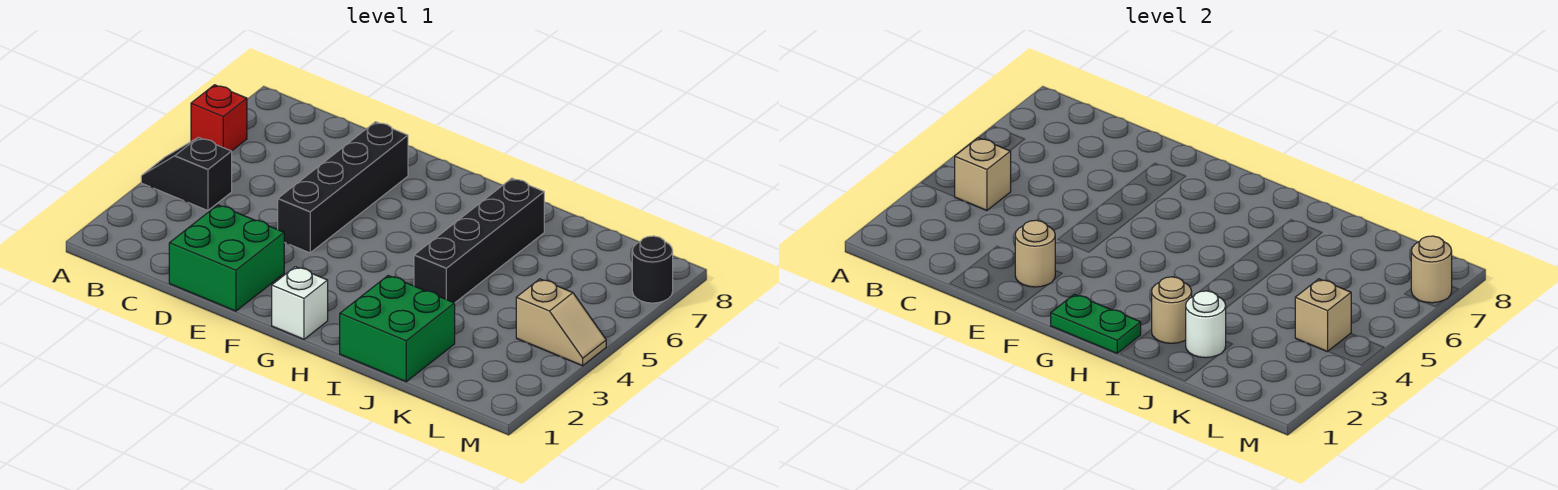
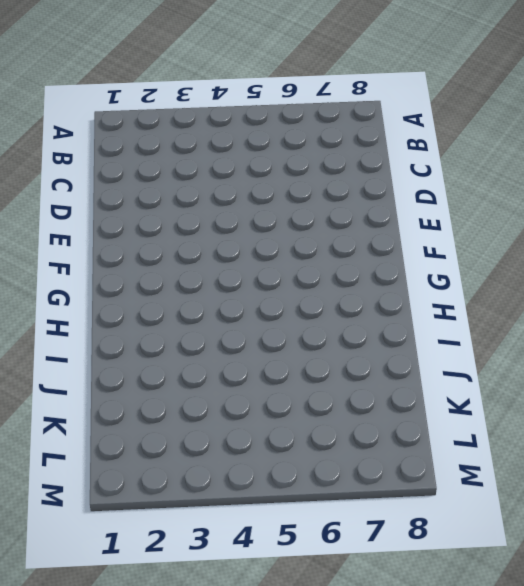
none -> black 1x2 slope [141,137,232,211]
none -> red 1x1 brick [191,85,247,151]
none -> green 2x2 brick [169,205,284,311]

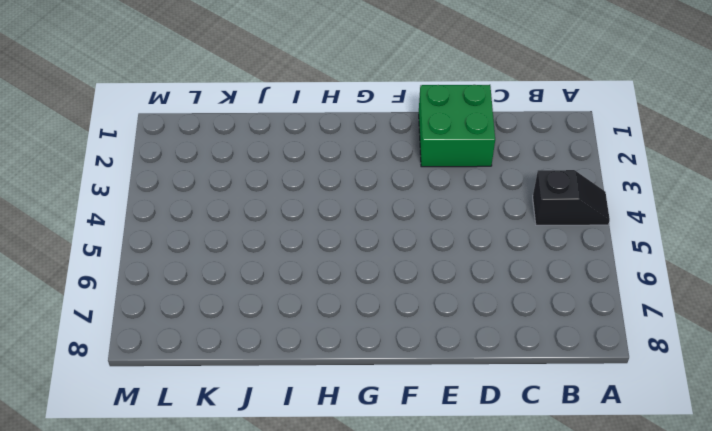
none -> red 1x1 brick [191,85,247,151]
none -> black 1x4 brick [278,122,408,253]
none -> white 1x1 brick [272,267,328,339]

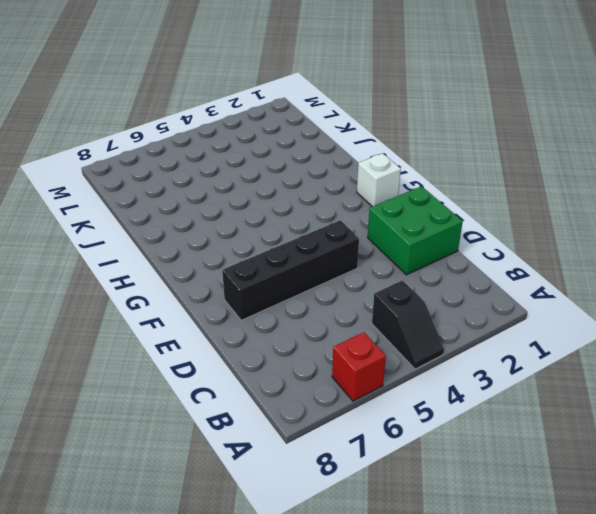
none -> green 2x2 brick [340,276,455,382]
none -> black 1x4 brick [414,178,544,303]
none -> tan 1x2 slope [516,279,606,366]

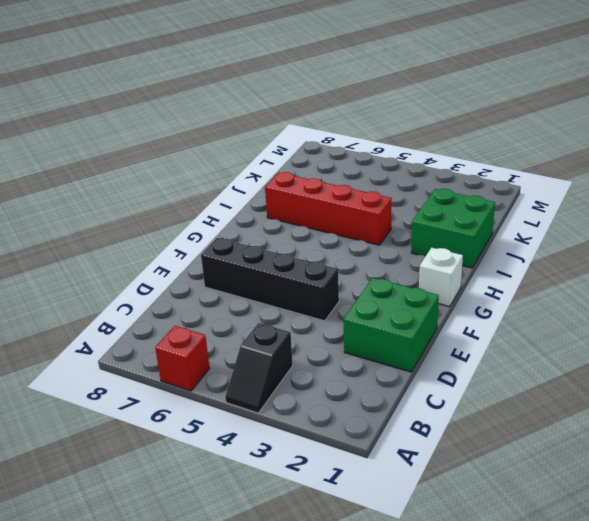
red 1x4 brick [265,172,392,245] -> black 1x4 brick [414,178,544,303]
none -> tan 1x2 slope [516,279,606,366]
none -> black 1x1 round brick [632,236,673,303]
none -> tan 1x1 brick [954,138,1011,211]

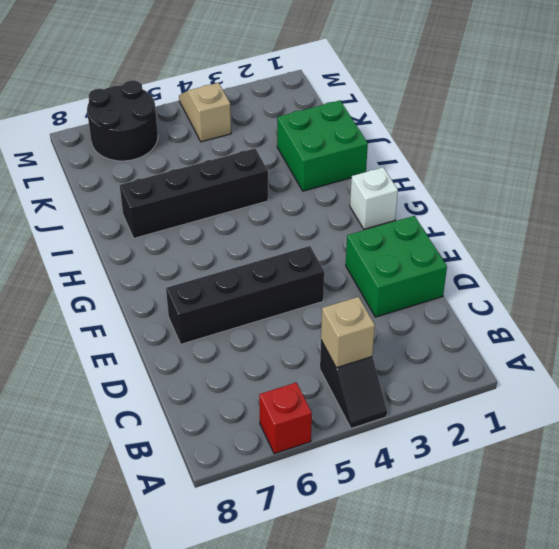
black 2x2 round brick [87,80,158,161] -> black 1x1 round brick [632,236,673,303]
none -> tan 1x1 round brick [1015,220,1055,287]
none -> green 1x2 plate [1051,294,1141,353]
none -> tan 1x1 round brick [1152,277,1192,343]

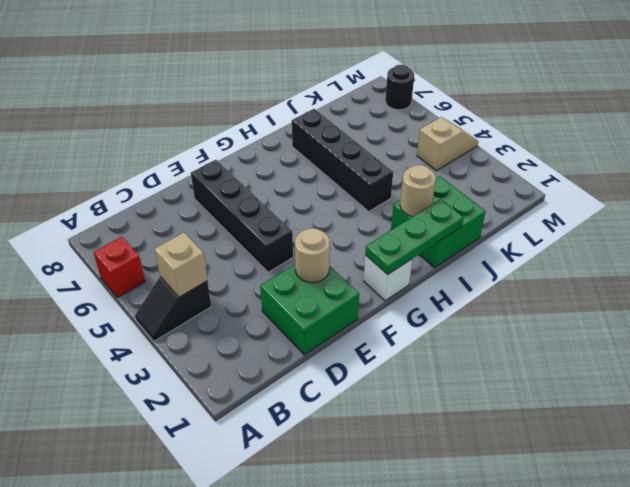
green 1x3 plate [365,199,464,275] -> green 1x2 plate [1051,294,1141,353]
none -> white 1x1 round brick [1186,291,1226,358]
none -> tan 1x1 brick [1295,279,1351,352]
none -> tan 1x1 round brick [1411,236,1452,303]

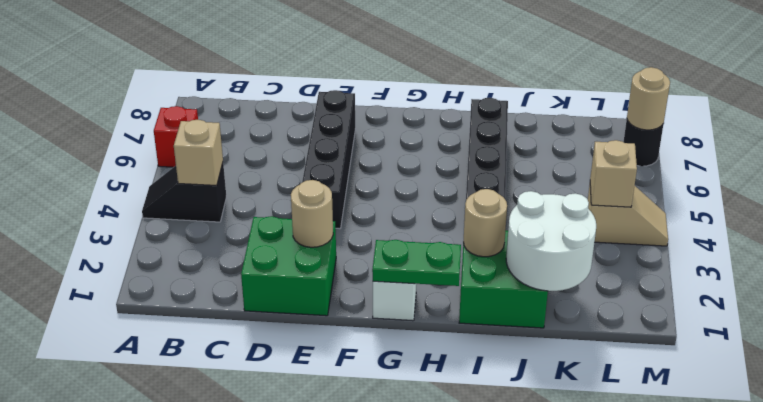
white 2x2 round brick [506,191,596,291] -> white 1x1 round brick [1186,291,1226,358]

